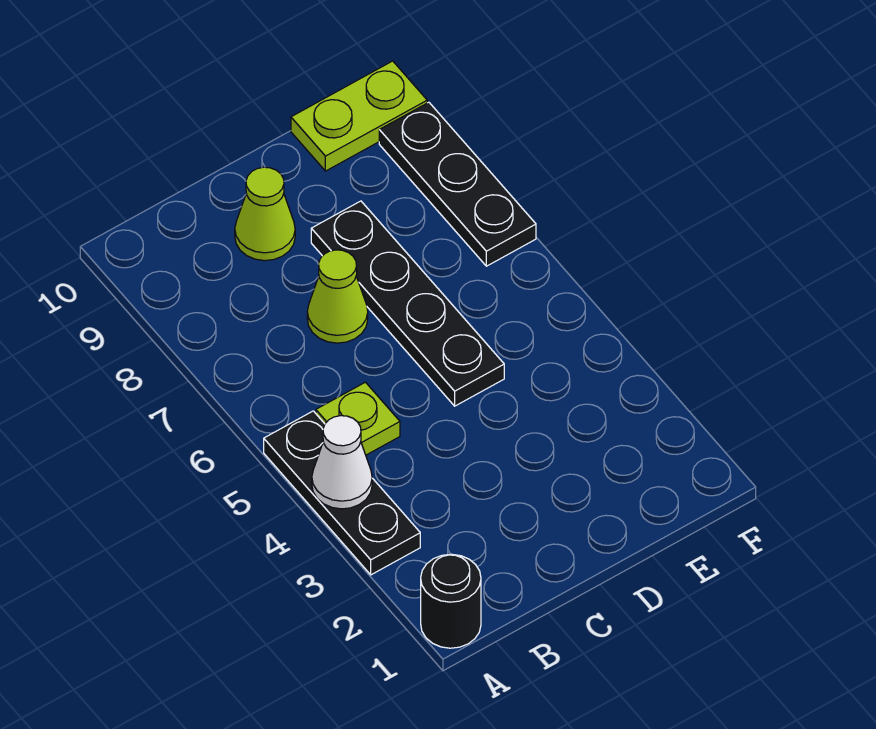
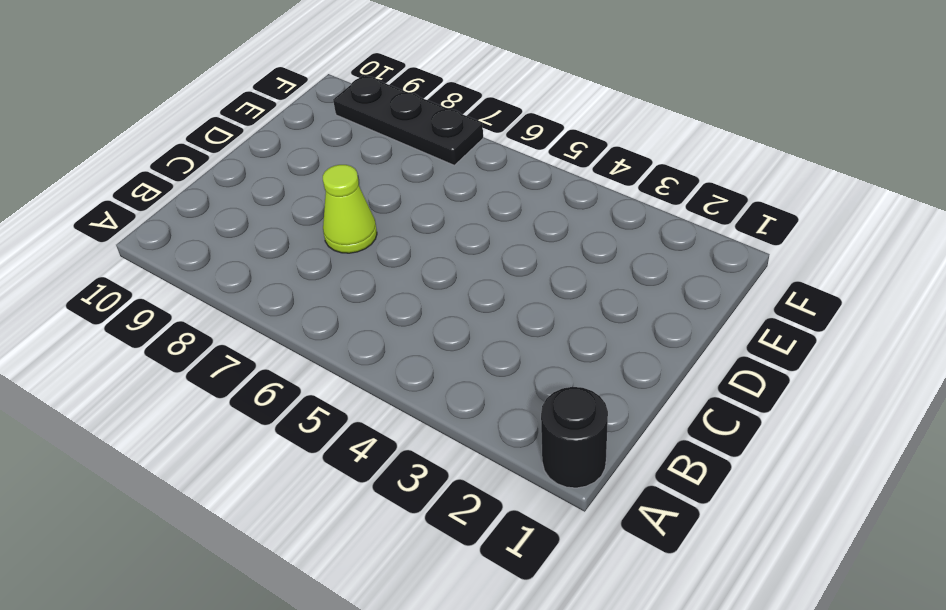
none -> black 1x3 plate [264,411,420,575]
none -> lime 1x1 plate [316,382,400,455]

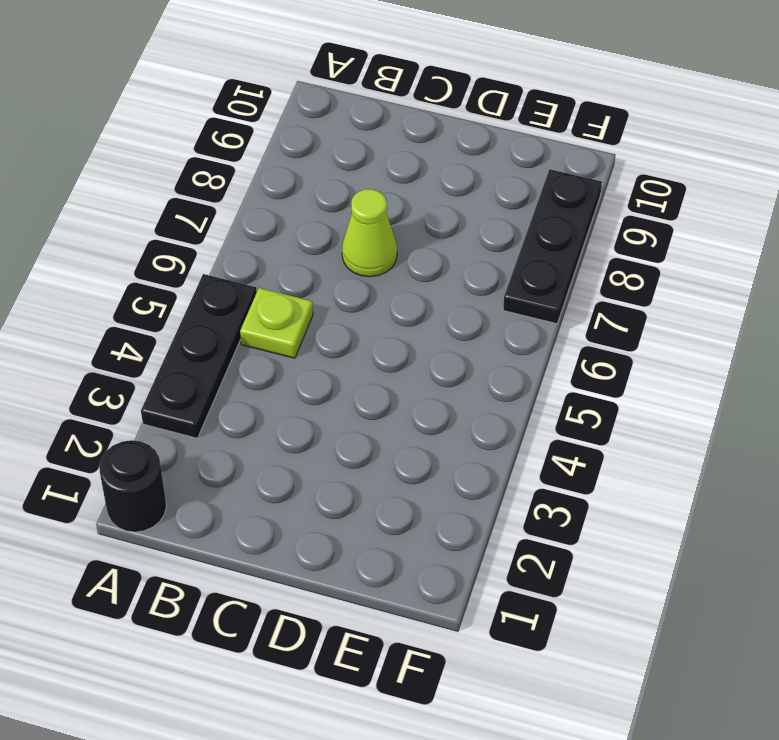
none -> lime 1x1 cone [235,167,295,261]
none -> black 1x4 plate [311,201,504,406]

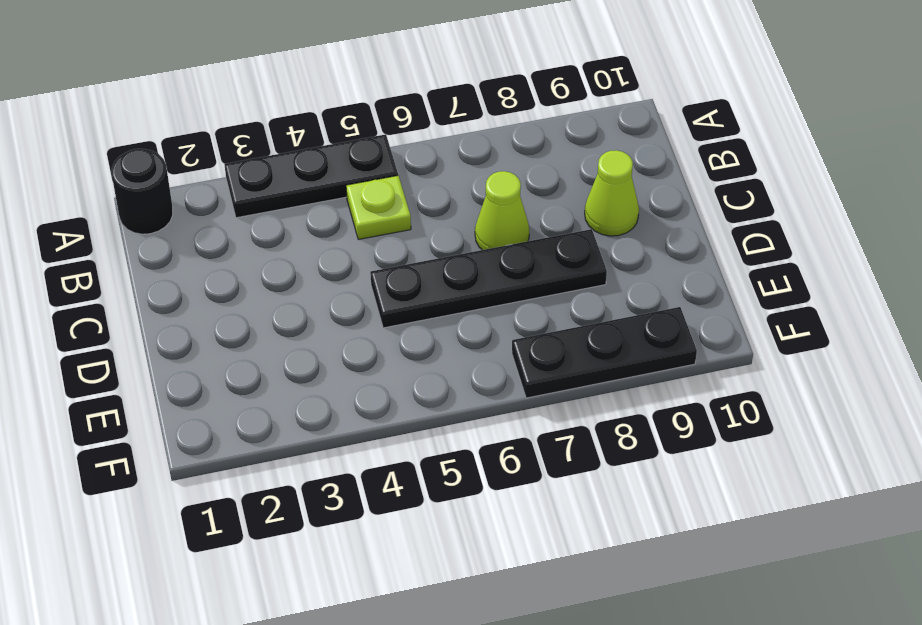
none -> lime 1x2 plate [291,61,427,171]
none -> white 1x1 cone [312,416,372,509]

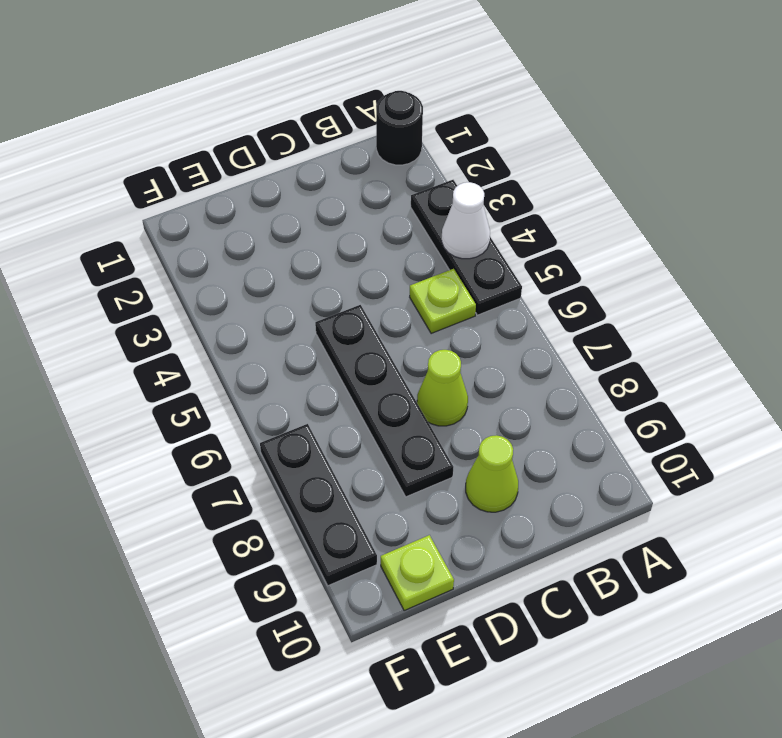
lime 1x1 plate [381,535,454,611] -> lime 1x2 plate [291,61,427,171]

